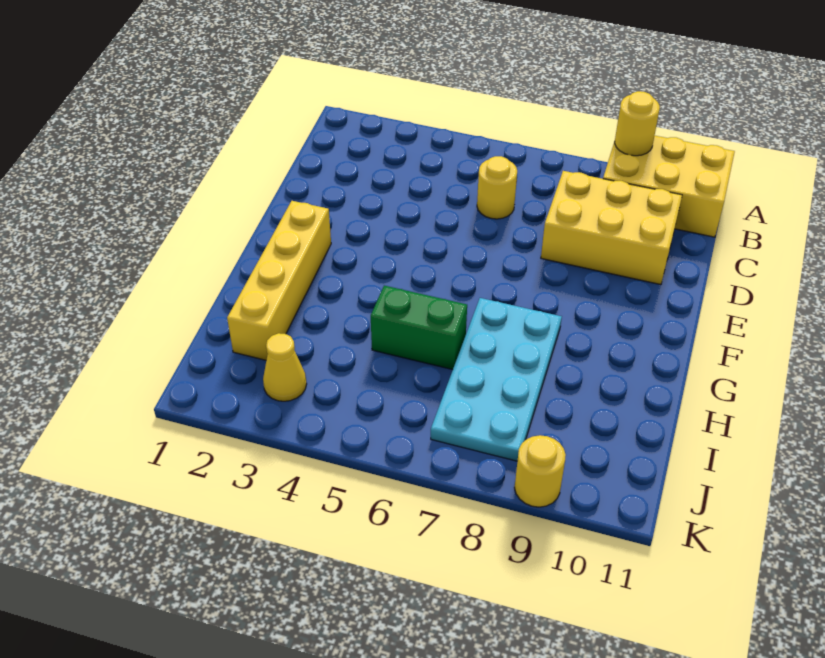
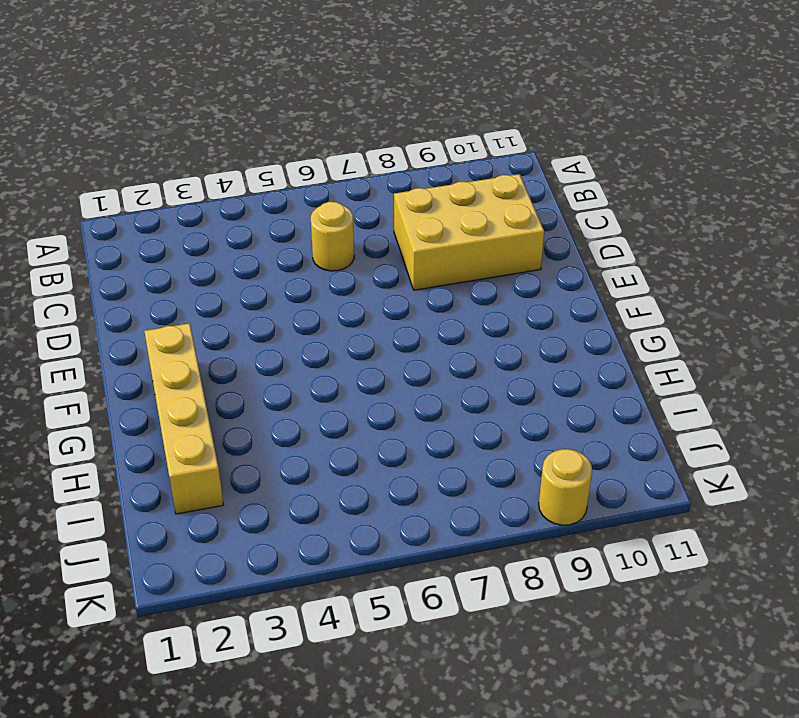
none -> yellow 2x3 brick [603,136,735,237]
none -> cyan 2x4 plate [431,298,562,461]

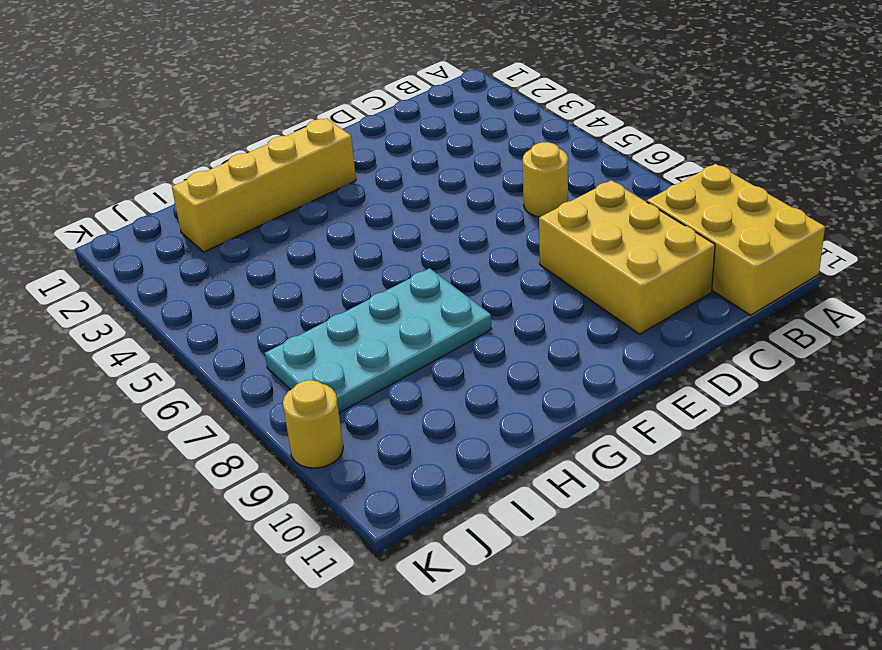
none -> green 1x2 brick [371,286,467,370]
none -> yellow 1x1 cone [263,333,307,401]

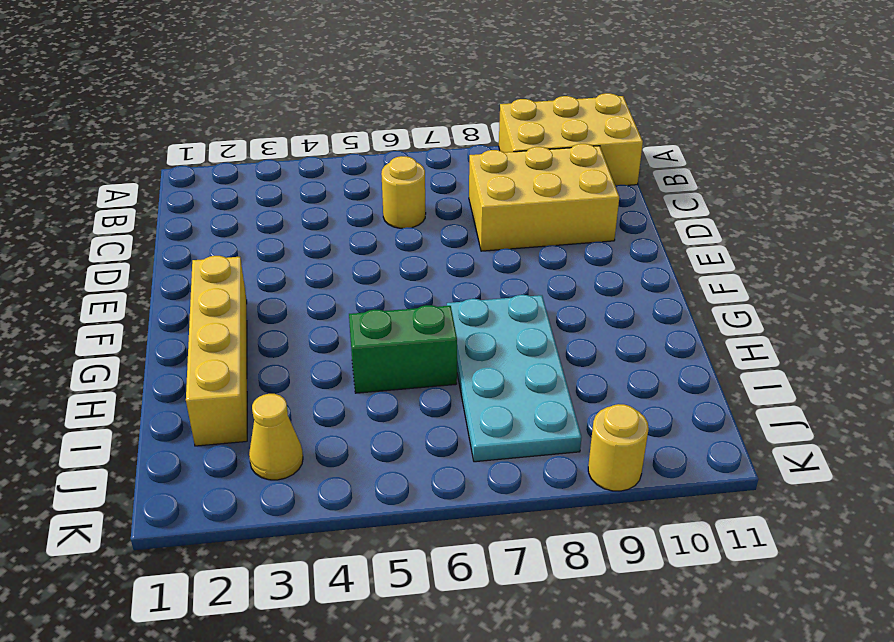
none -> yellow 1x1 round brick [615,91,660,156]

